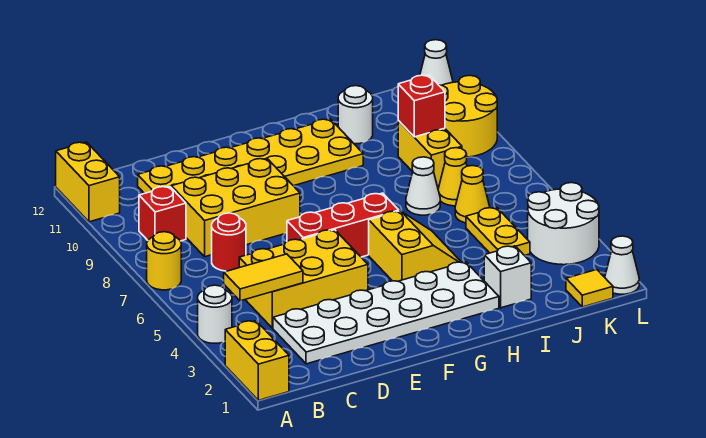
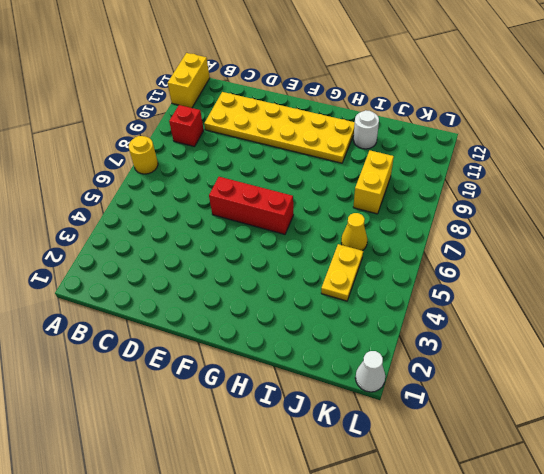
none -> yellow 1x2 brick [225,321,289,400]
none -> white 1x1 round brick [198,285,232,343]
none -> white 2x6 plate [273,262,499,364]

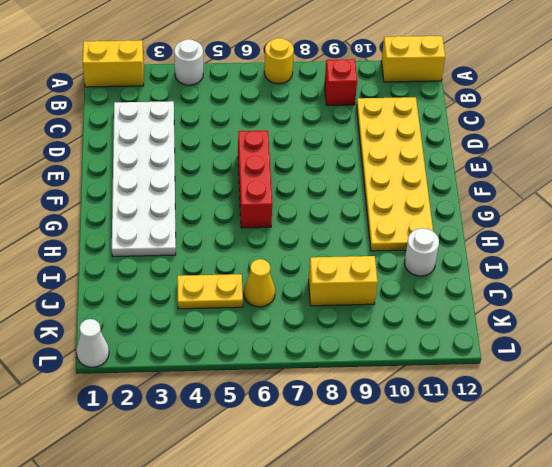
none -> yellow 2x3 brick [239,230,368,328]
none -> red 1x1 round brick [212,213,246,271]
none -> yellow 2x3 brick [171,158,300,257]

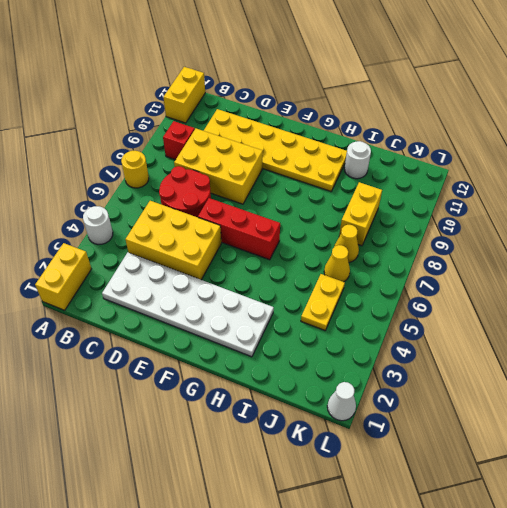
red 2x2 round brick [159,166,211,217] -> red 1x1 round brick [212,213,246,271]
none -> yellow 2x2 slope [369,211,462,281]
none -> white 1x1 brick [484,246,531,308]
none -> white 1x1 cone [406,157,440,215]

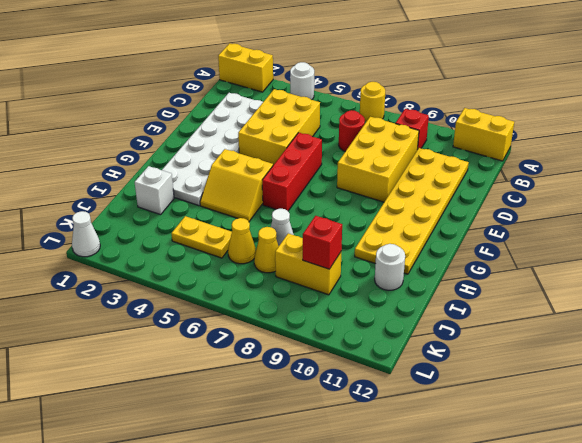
none -> yellow 1x1 tile [566,270,613,307]
none -> white 2x2 round brick [528,183,599,265]
none -> yellow 2x2 round brick [439,75,497,157]

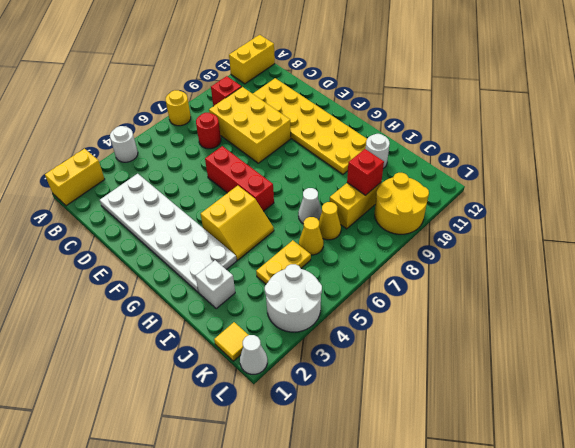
none -> yellow 2x3 brick [239,230,368,328]
none -> white 1x1 cone [420,40,453,85]
none -> yellow 1x2 tile [224,254,303,301]

